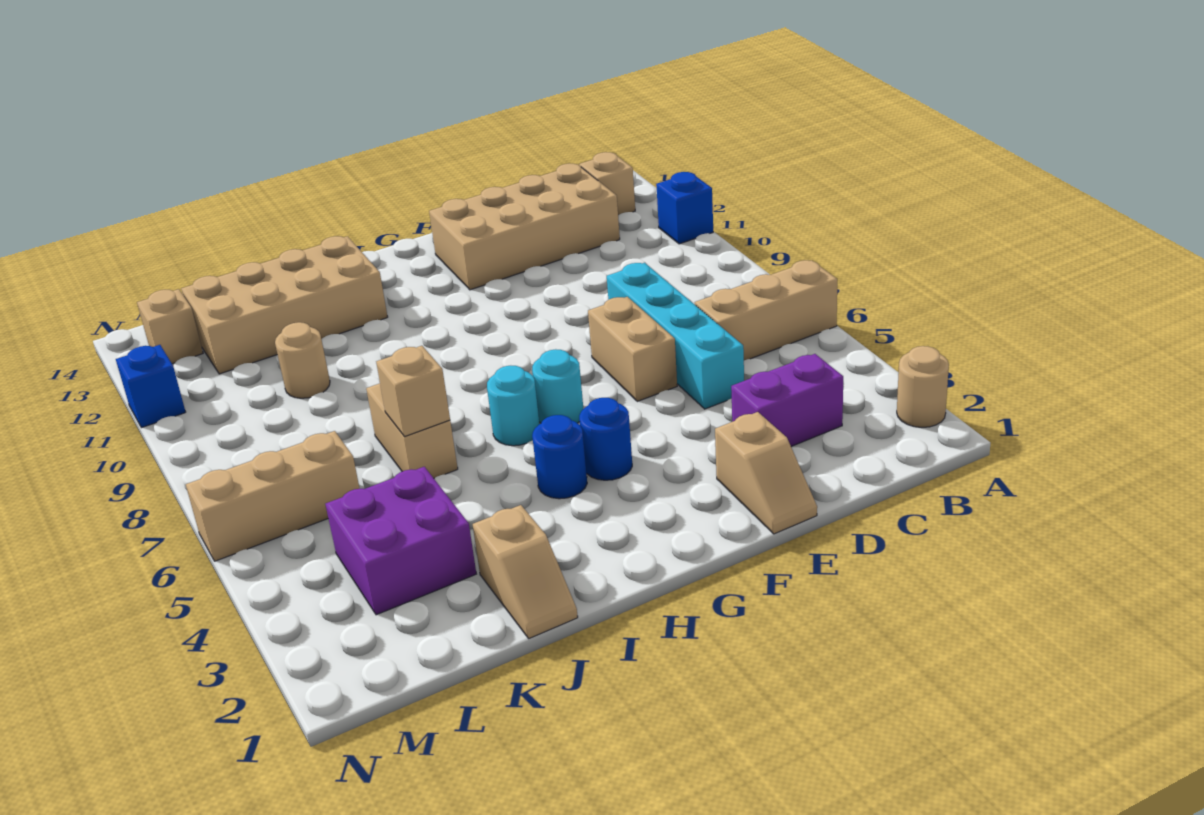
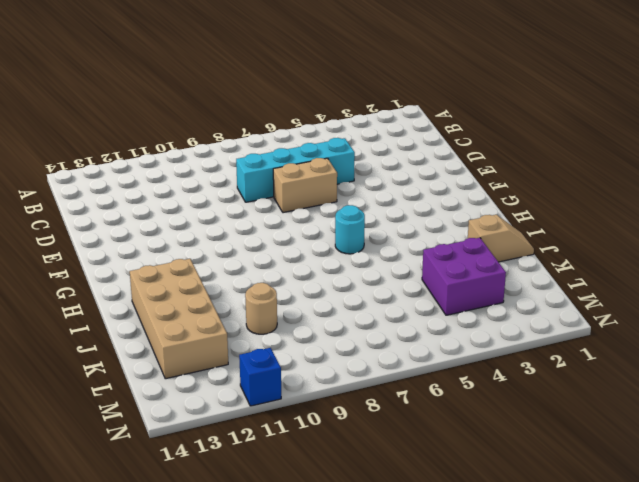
none -> tan 1x1 round brick [897,346,949,427]
none -> tan 1x3 brick [695,260,837,360]
none -> blue 1x1 brick [656,172,713,244]

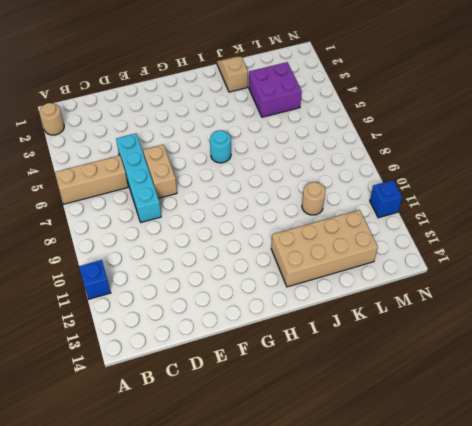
none -> tan 1x1 brick [579,152,635,215]
none -> purple 1x2 brick [731,354,843,446]
none -> tan 2x4 brick [429,163,620,290]

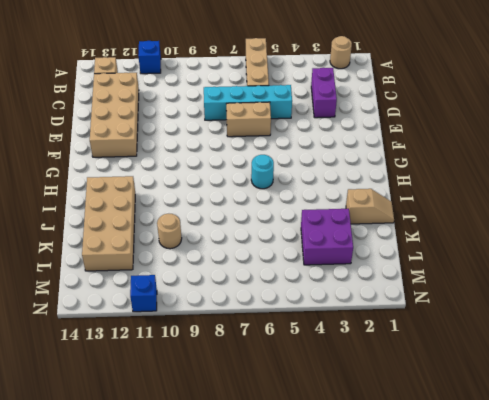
none -> tan 1x2 slope [715,412,817,534]
none -> blue 1x1 round brick [579,398,632,480]
none -> cyan 1x1 round brick [532,349,583,423]

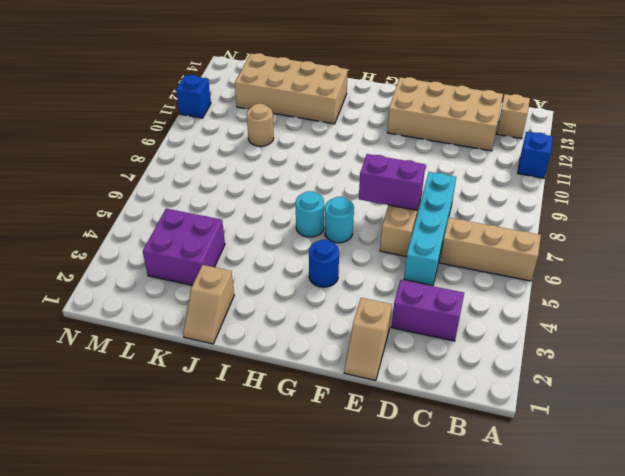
purple 1x2 brick [359,154,425,210] -> none
none -> tan 1x1 round brick [897,346,949,427]
none -> blue 1x1 round brick [532,415,587,499]
none -> tan 1x2 brick [366,383,458,478]

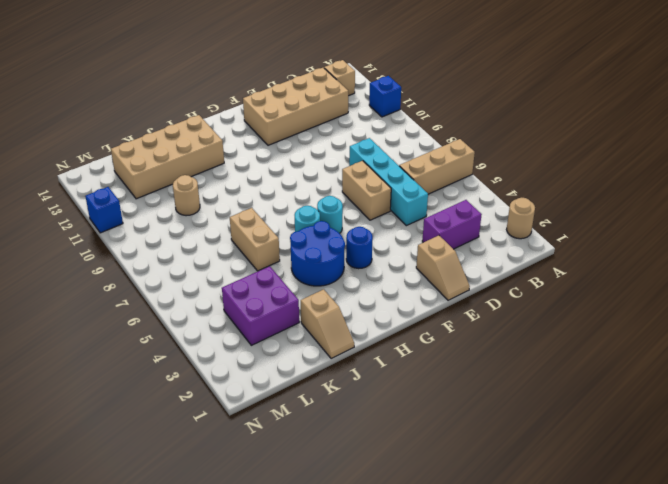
blue 2x2 round brick [290,221,345,286] -> blue 1x1 round brick [532,415,587,499]
none -> tan 1x3 brick [186,431,360,561]
none -> tan 1x1 brick [137,289,203,364]
none -> tan 1x1 brick [376,346,450,437]

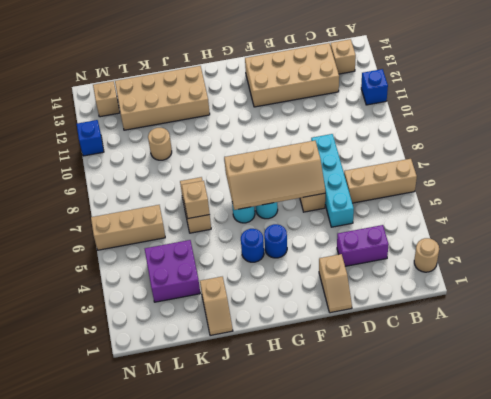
tan 2x4 slope [224,141,325,210] -> none

